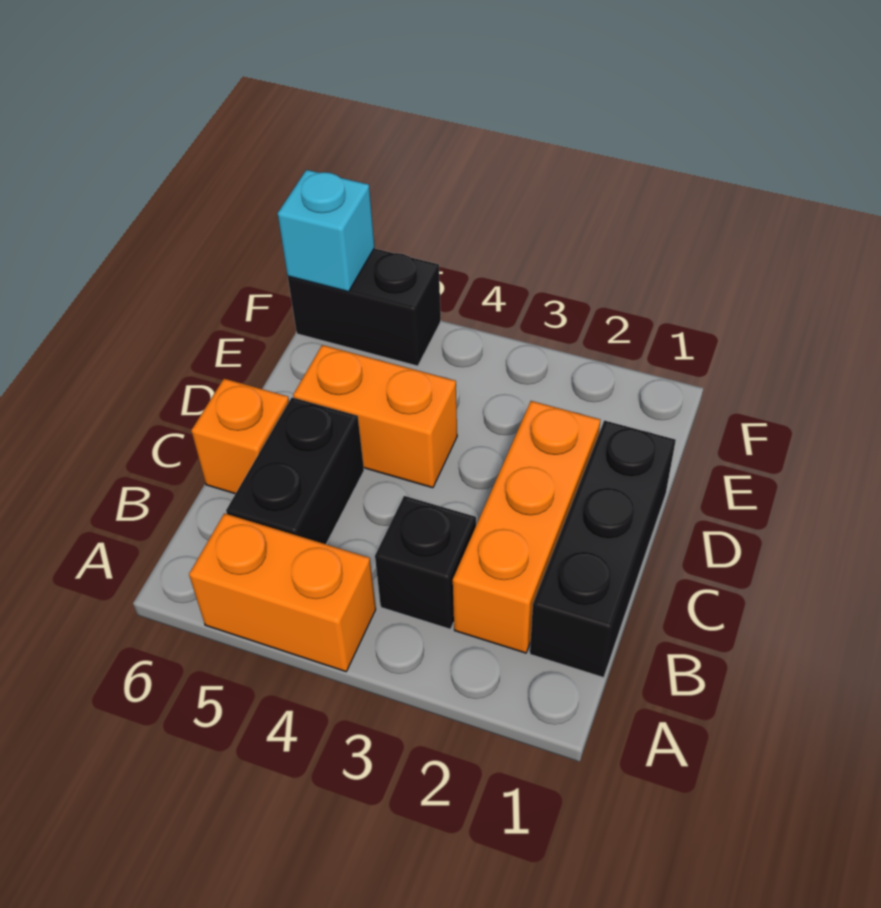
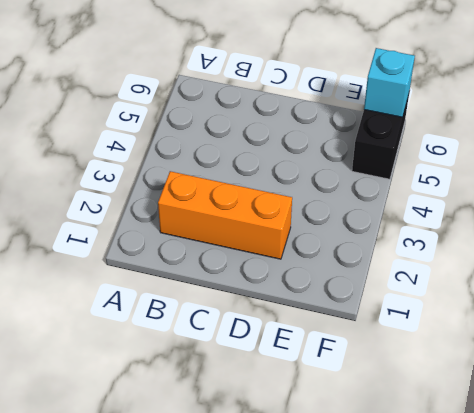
none -> orange 1x2 brick [189,513,376,672]
none -> black 1x3 brick [530,420,676,678]

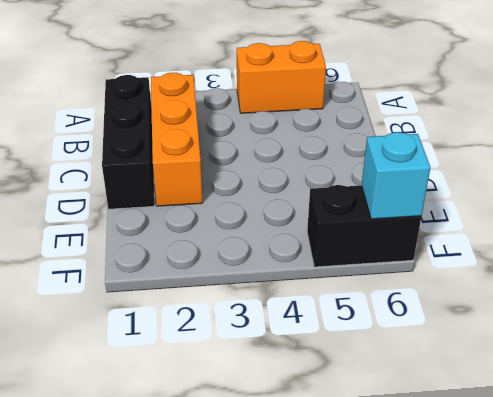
none -> black 1x1 brick [375,496,476,629]
none -> black 1x2 brick [226,398,364,544]

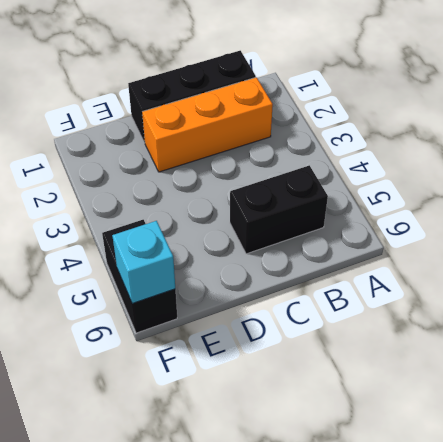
none -> orange 1x2 brick [189,513,376,672]
none -> black 1x1 brick [375,496,476,629]

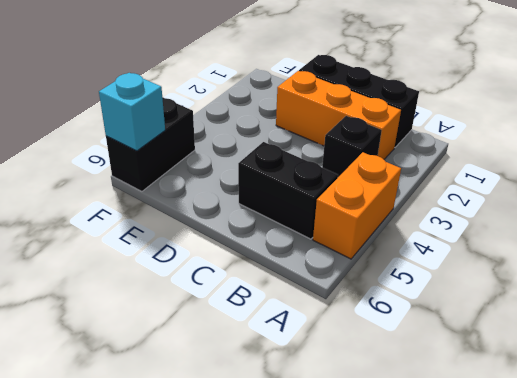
none -> orange 1x1 brick [191,379,289,494]
none -> orange 1x2 brick [293,345,457,488]

